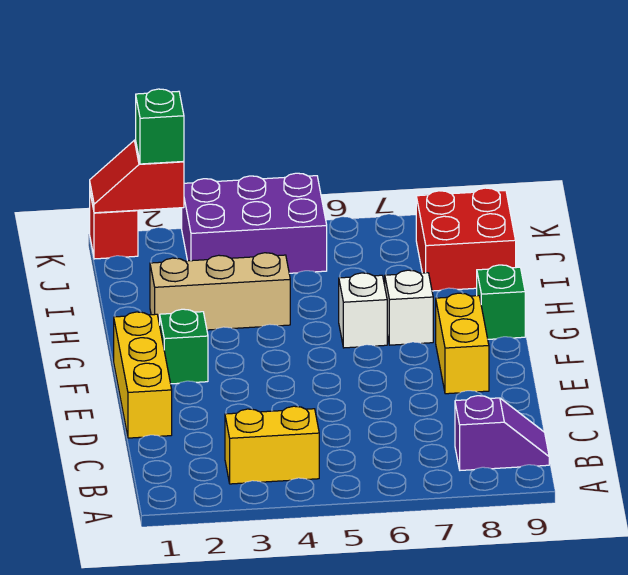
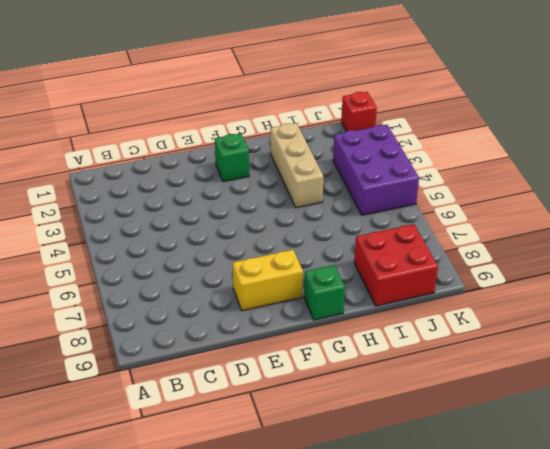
none -> yellow 1x2 brick [225,406,319,484]
none -> purple 1x2 slope [455,396,549,470]
none -> yellow 1x3 brick [114,312,172,438]

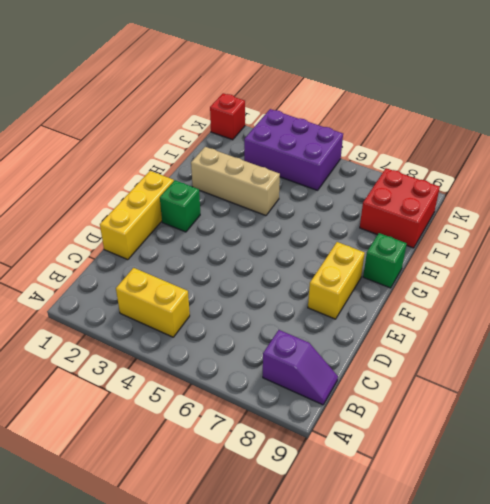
none -> white 1x1 brick [339,273,387,348]
none -> white 1x1 brick [385,270,433,345]
none -> red 1x2 slope [90,140,184,213]

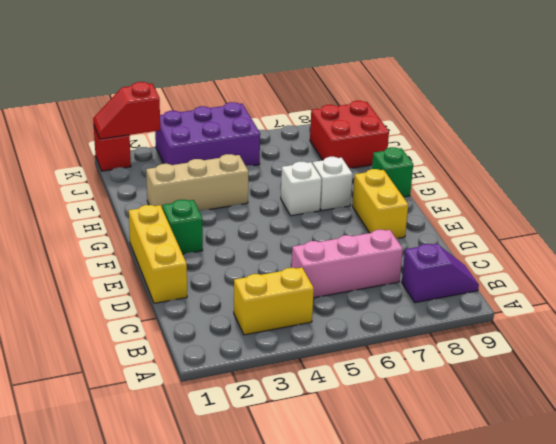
pink 1x3 brick [292,230,403,298] -> none
none -> green 1x1 brick [136,89,184,164]

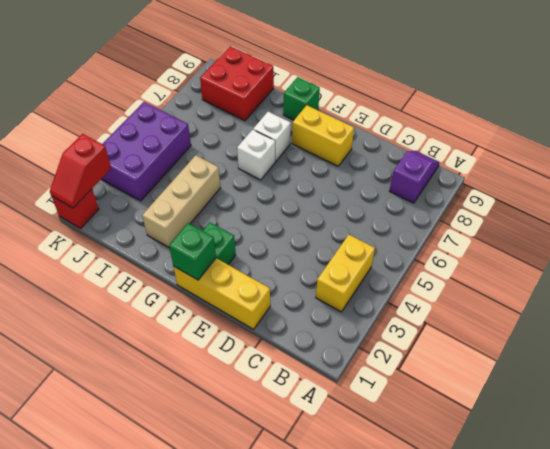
green 1x1 brick [169,223,216,280] -> green 1x1 brick moved to [136,89,184,164]

